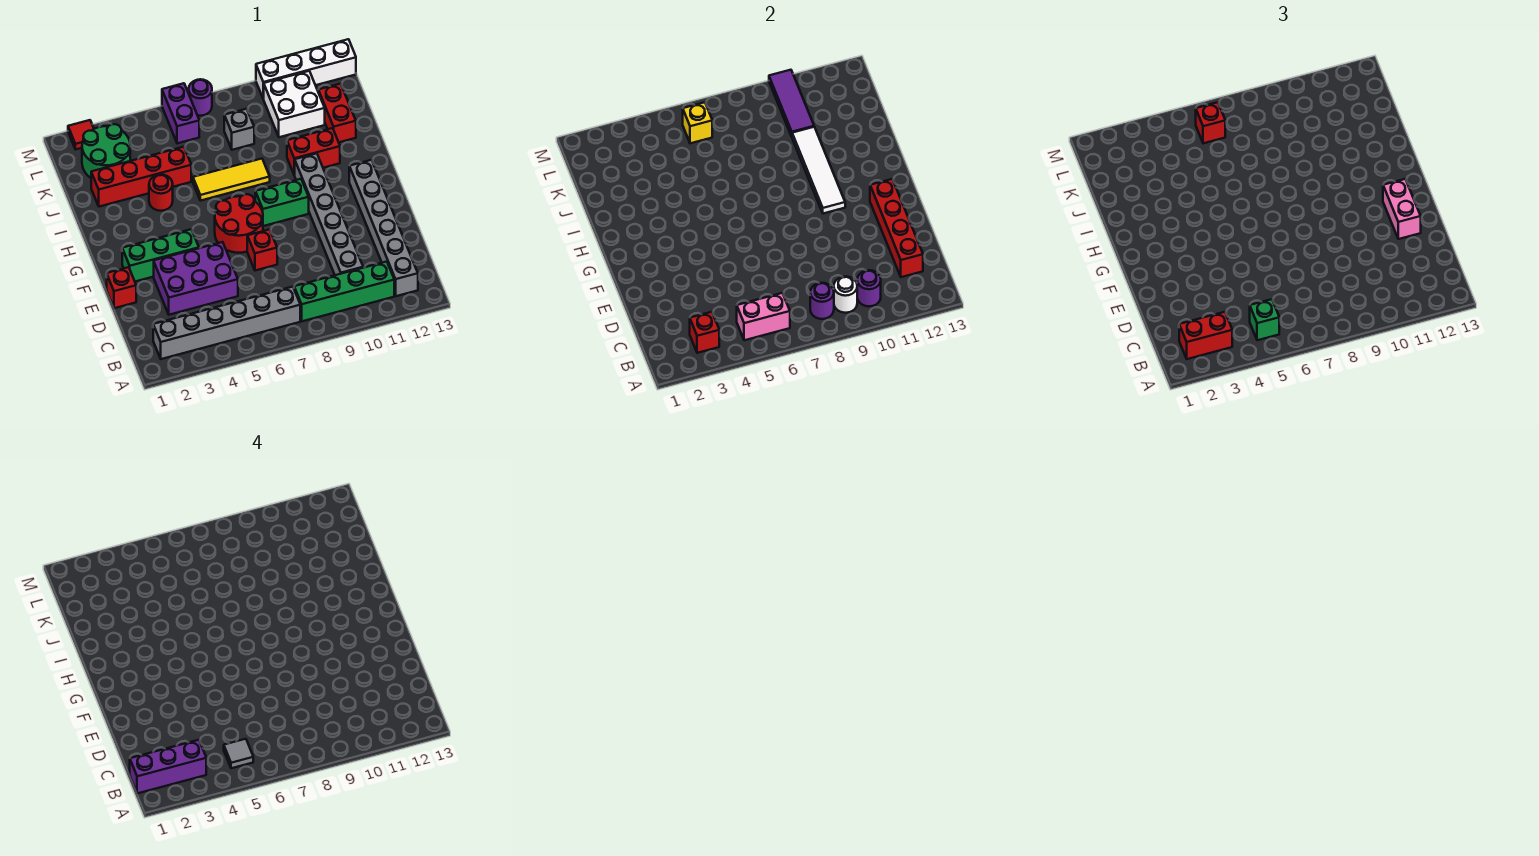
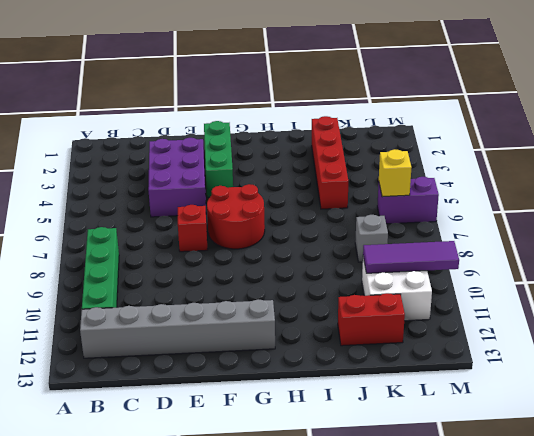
none -> grey 1x6 brick [153,287,300,359]
none -> grey 1x6 brick [295,153,363,275]
none -> red 1x1 brick [107,267,136,308]
none -> green 1x2 brick [255,179,309,226]

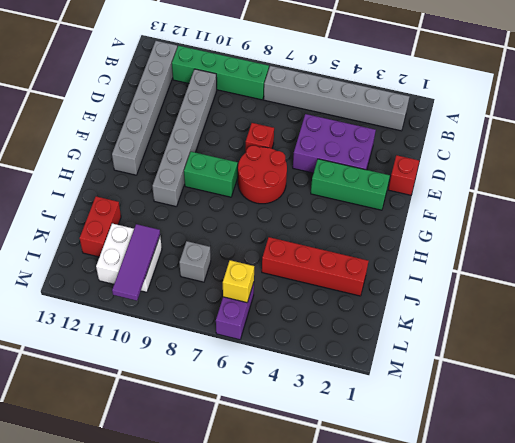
none -> red 1x1 round brick [149,175,173,211]
none -> yellow 1x3 tile [193,159,270,201]
none -> red 1x2 brick [287,128,340,175]
none -> green 2x2 round brick [82,124,130,178]

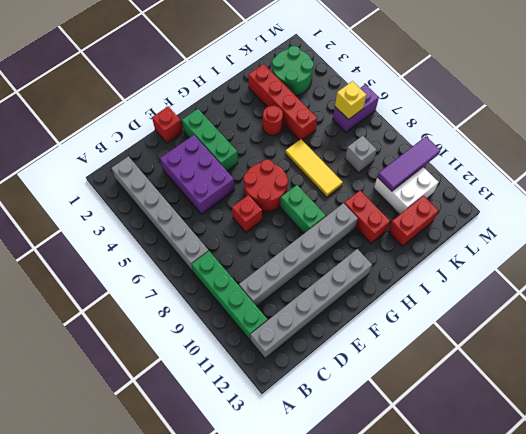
none -> red 1x1 tile [68,120,94,149]
none -> purple 1x1 round brick [189,79,212,116]
none -> white 1x4 brick [256,39,356,99]
none -> red 1x1 brick [690,312,719,353]

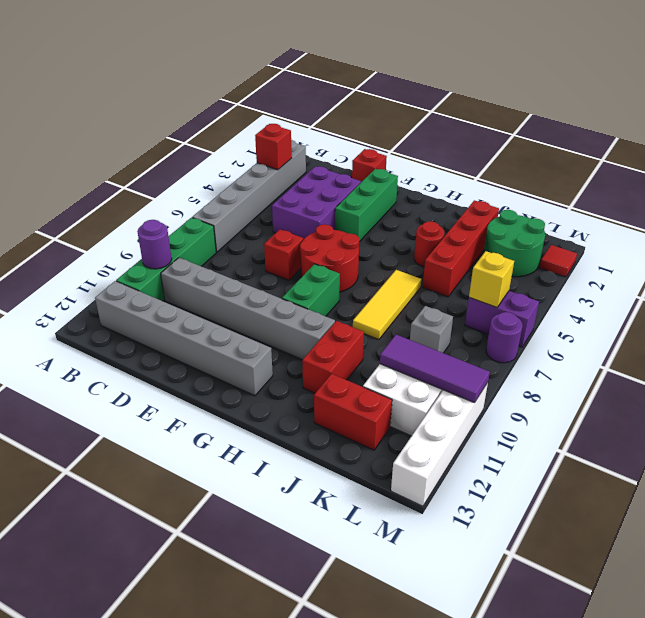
none -> pink 1x2 brick [737,293,790,340]
none -> purple 1x1 round brick [810,283,834,319]
none -> white 1x1 round brick [834,277,857,313]
none -> red 1x4 brick [870,179,923,277]

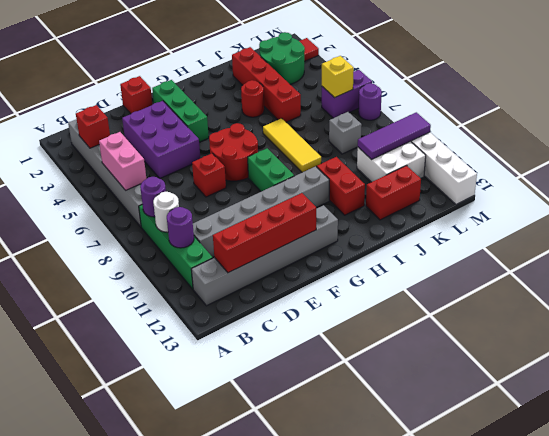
none -> white 1x4 tile [792,127,845,213]
none -> red 1x2 brick [1179,312,1232,359]
none -> green 1x1 brick [1250,299,1279,340]
none -> pink 1x2 brick [1383,179,1421,239]

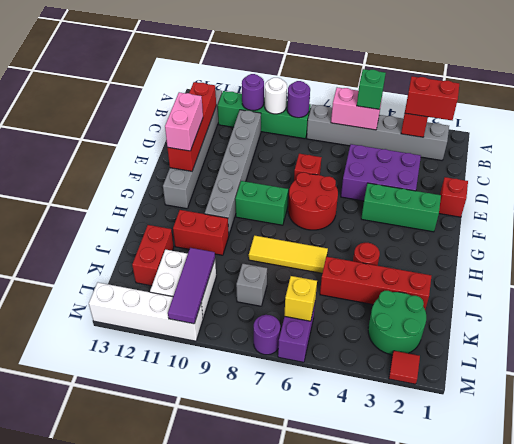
none -> white 1x4 tile [792,127,845,213]
none -> red 1x1 brick [1196,102,1225,143]
none -> purple 1x3 brick [130,740,206,794]
none -> grey 1x1 tile [224,739,253,768]

